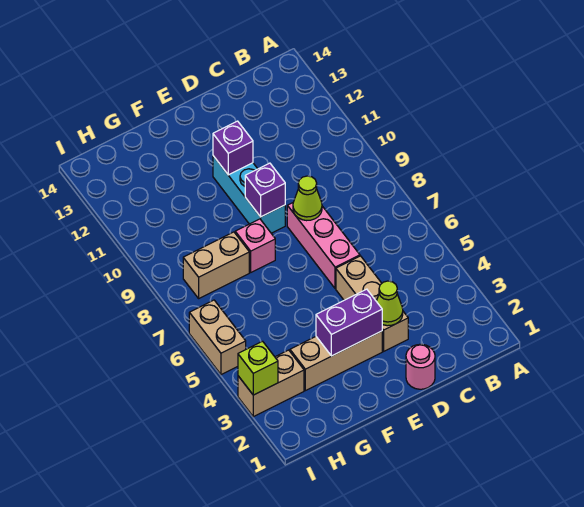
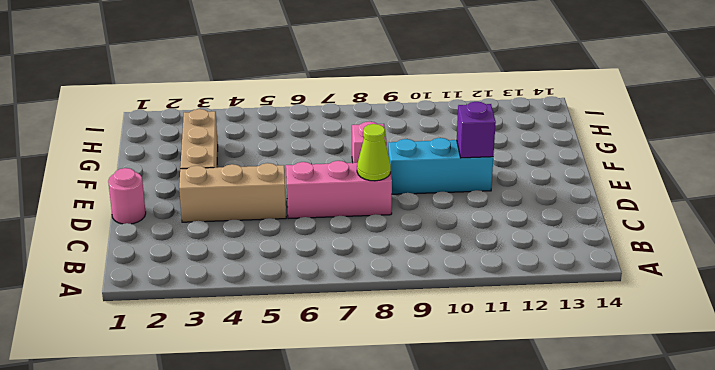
none -> tan 1x2 brick [183,232,249,298]
none -> tan 1x2 brick [238,350,304,417]
none -> tan 1x2 brick [189,300,246,375]

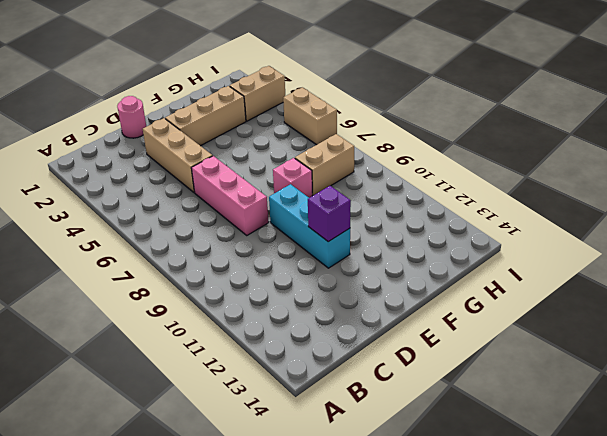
none -> lime 1x1 cone [376,281,403,326]
none -> lime 1x1 cone [293,176,322,221]
none -> purple 1x2 brick [316,289,382,356]

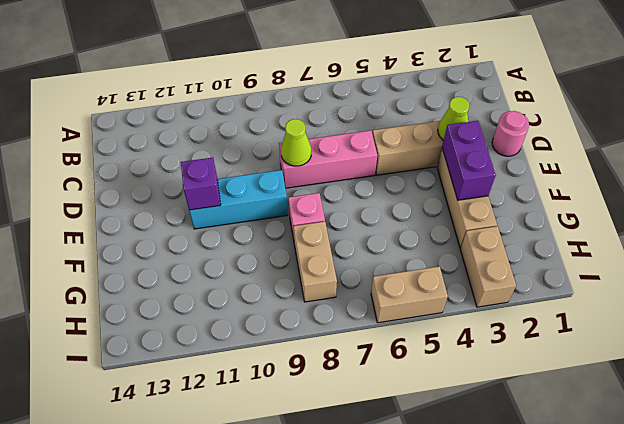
none -> purple 1x1 brick [245,163,285,217]
none -> lime 1x1 brick [238,341,278,395]

